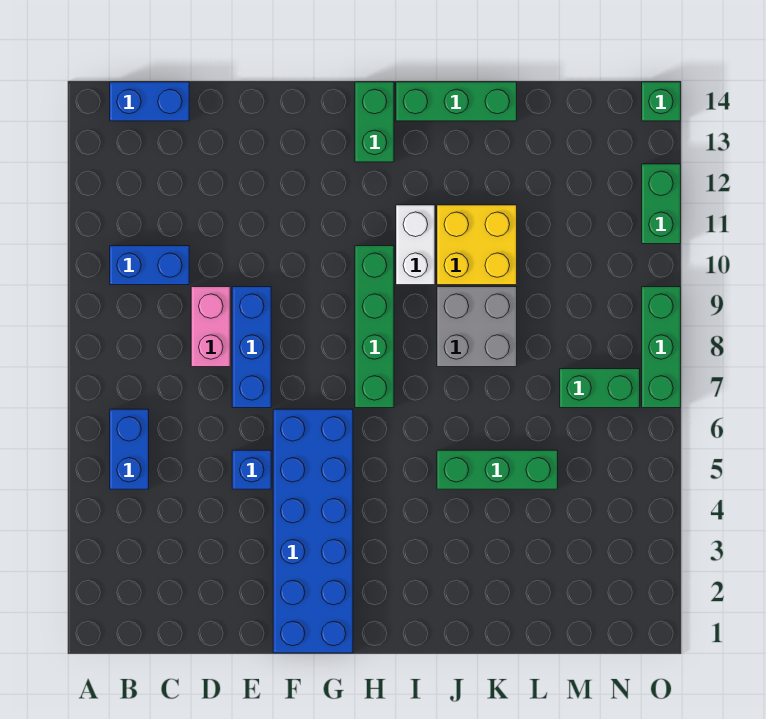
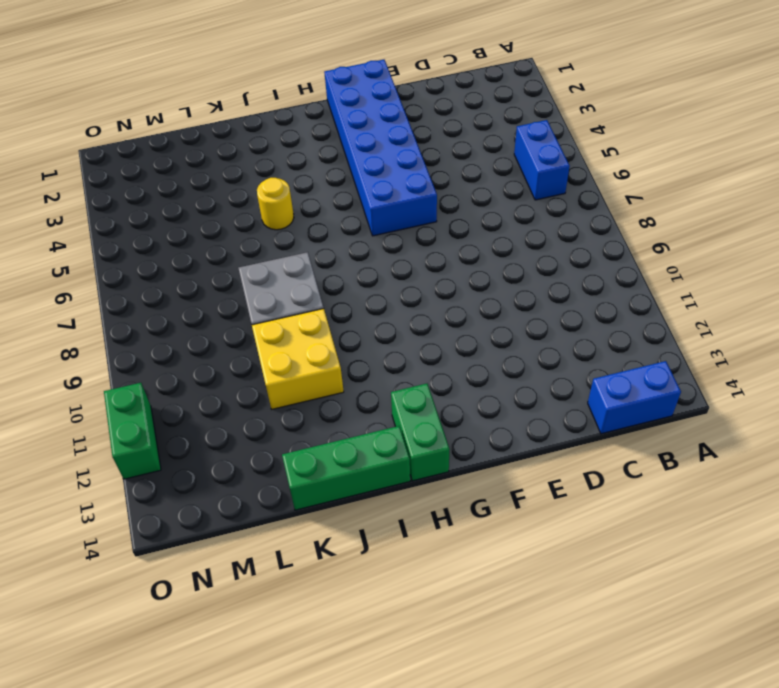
yellow 1x1 round brick [257,178,294,230] -> green 1x3 brick [437,450,558,489]
none -> blue 1x2 brick [110,246,189,285]
none -> pink 1x2 brick [191,287,230,367]
none -> blue 1x1 brick [232,450,271,489]

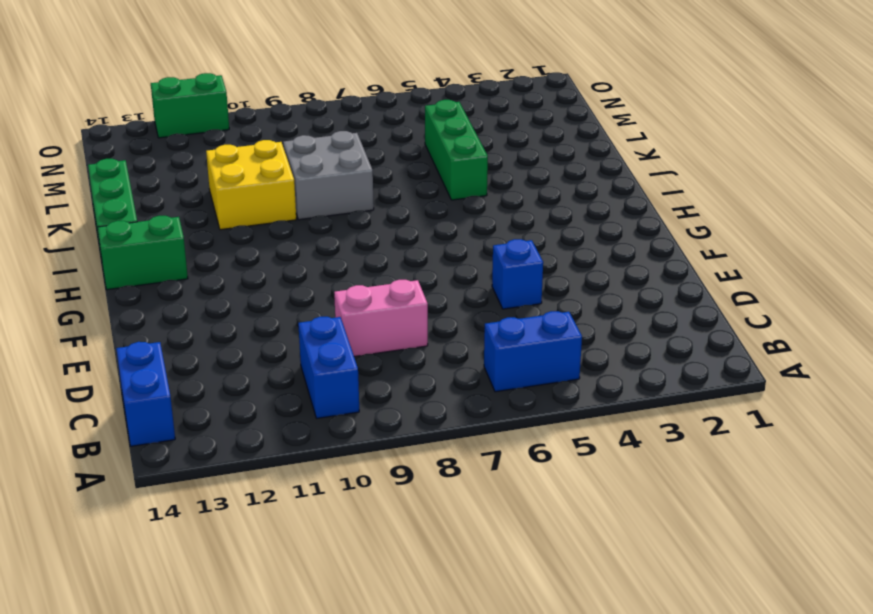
none -> blue 1x3 brick [232,287,271,408]
none -> blue 2x6 brick [273,409,353,653]
none -> green 1x4 brick [355,246,394,408]

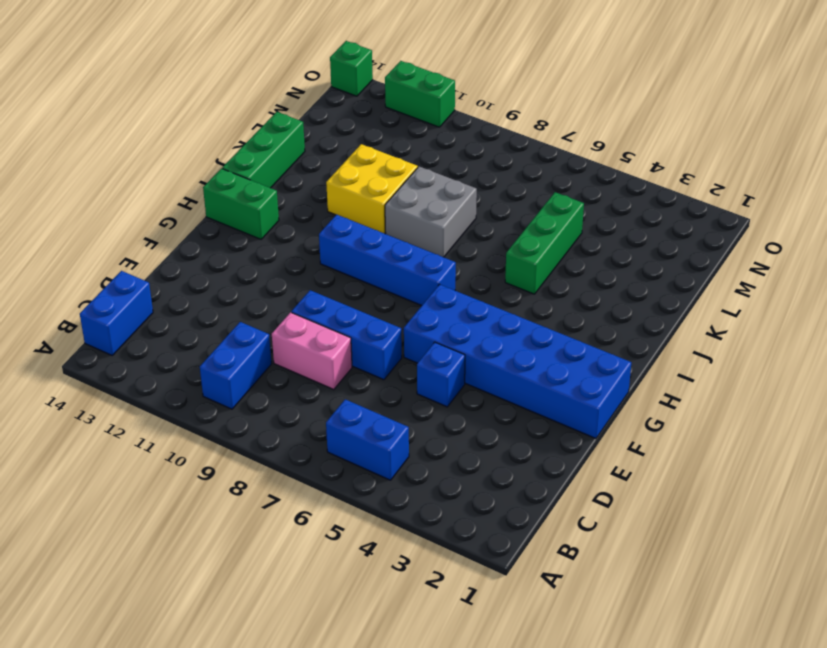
blue 1x4 brick [319,215,456,306] -> green 1x4 brick [355,246,394,408]
none -> white 1x2 brick [396,205,435,285]
none -> green 1x2 brick [560,369,640,408]
none -> green 1x3 brick [642,287,681,408]

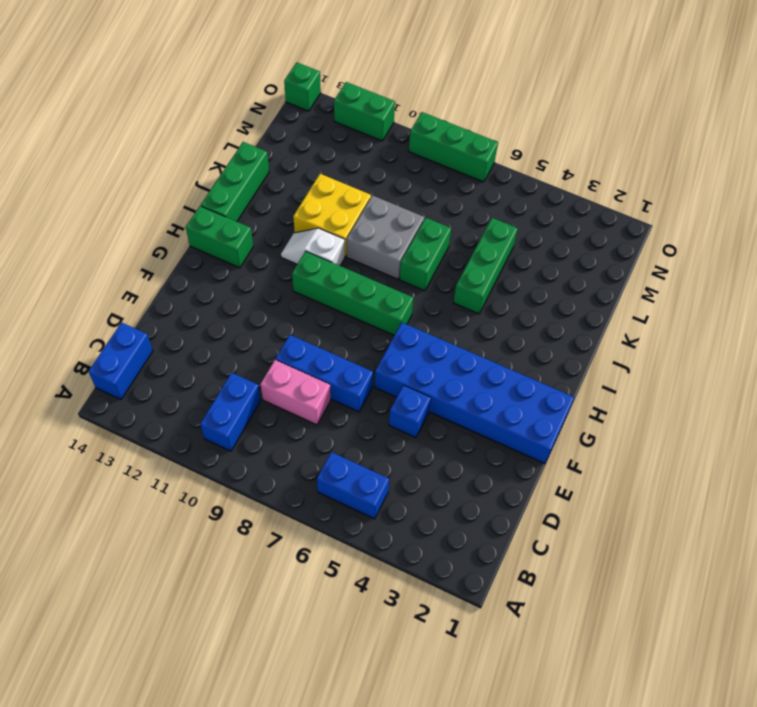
white 1x2 slope [281,228,345,266] -> white 1x2 brick [396,205,435,285]
green 1x2 brick [400,218,451,291] -> green 1x2 brick moved to [560,369,640,408]

